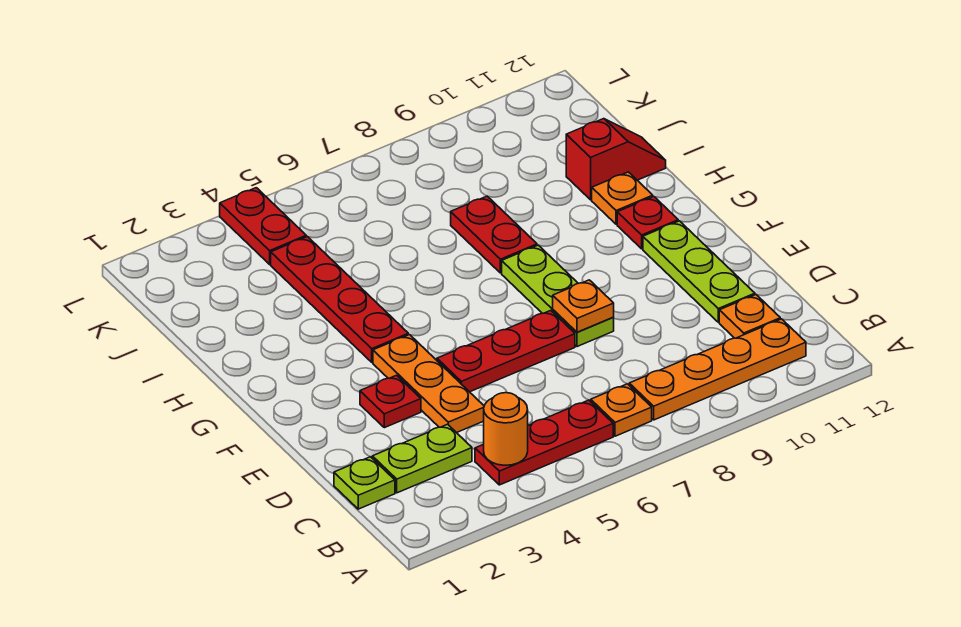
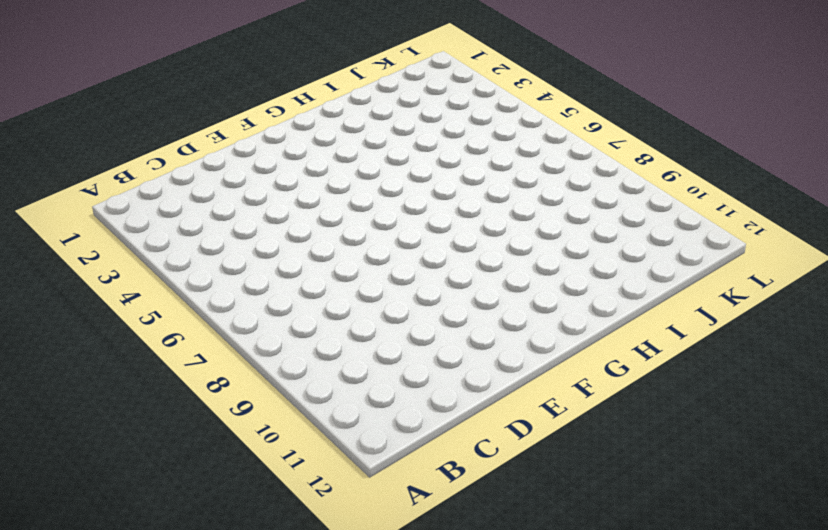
none -> red 1x3 plate [475,400,613,485]
none -> orange 1x1 plate [591,384,652,436]
none -> orange 1x4 plate [629,319,806,420]

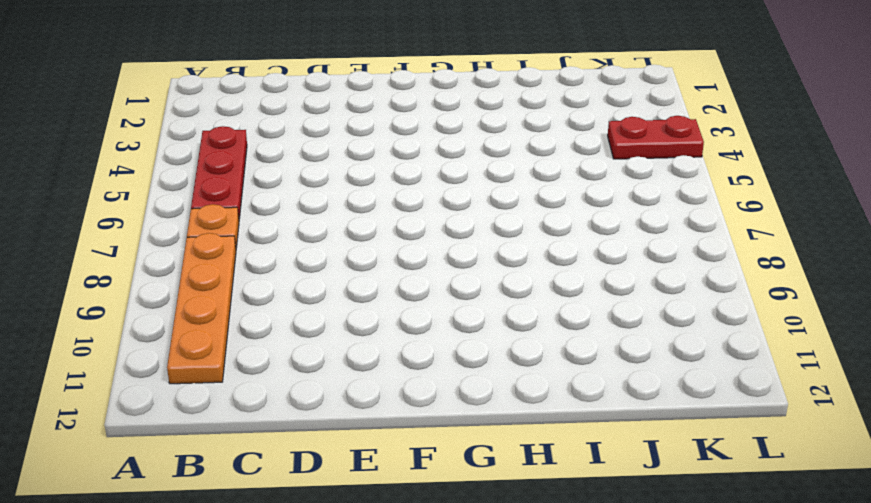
none -> lime 1x1 plate [334,457,395,509]
none -> lime 1x2 plate [372,424,472,493]
none -> orange 1x1 plate [719,295,780,338]

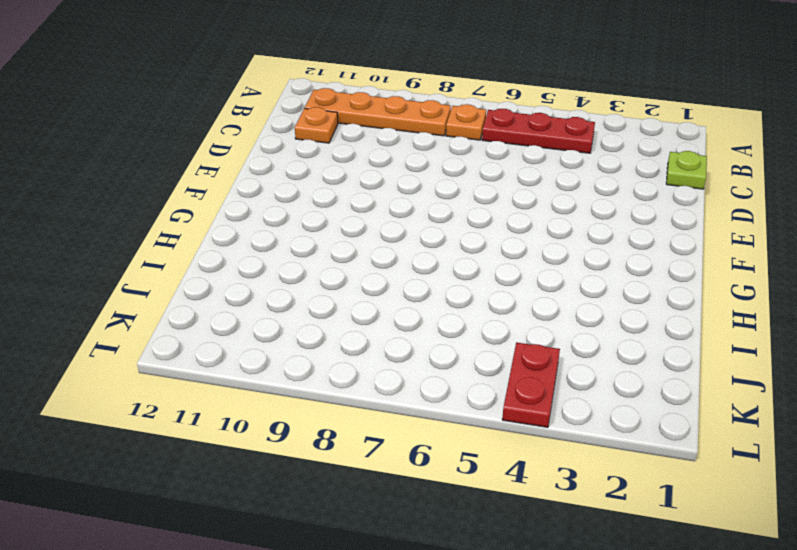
none -> lime 1x2 plate [372,424,472,493]
none -> orange 1x3 plate [373,335,484,433]
none -> lime 1x3 plate [643,221,755,322]

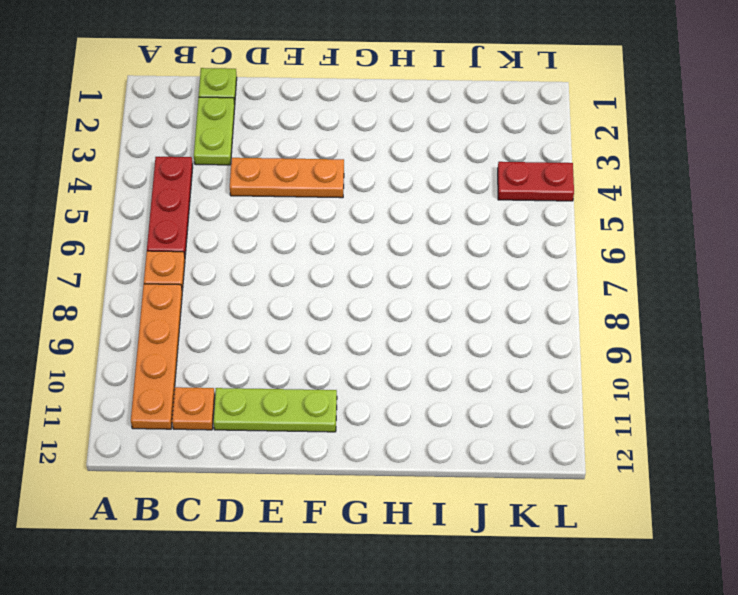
none -> red 1x1 plate [360,375,421,428]
none -> red 1x3 plate [437,310,575,392]
none -> lime 1x3 plate [502,245,614,347]

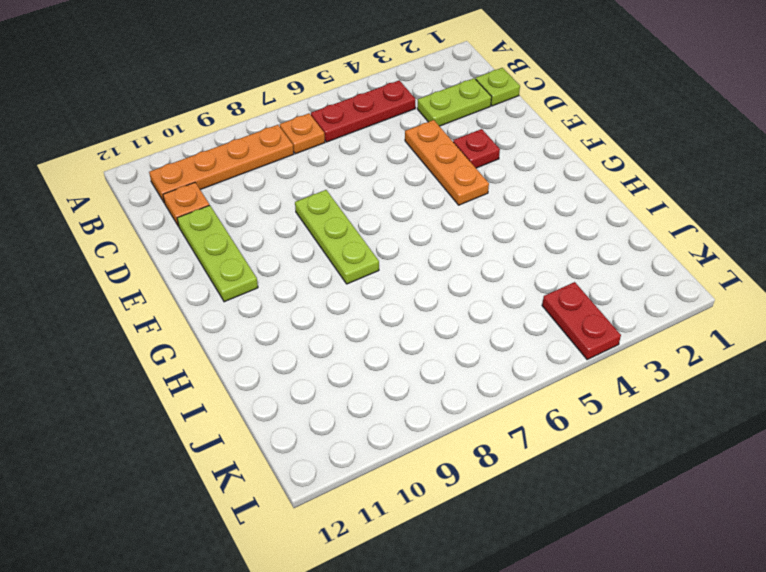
none -> red 1x3 plate [437,310,575,392]
none -> red 1x4 plate [271,236,408,362]
none -> red 1x1 plate [617,196,678,249]

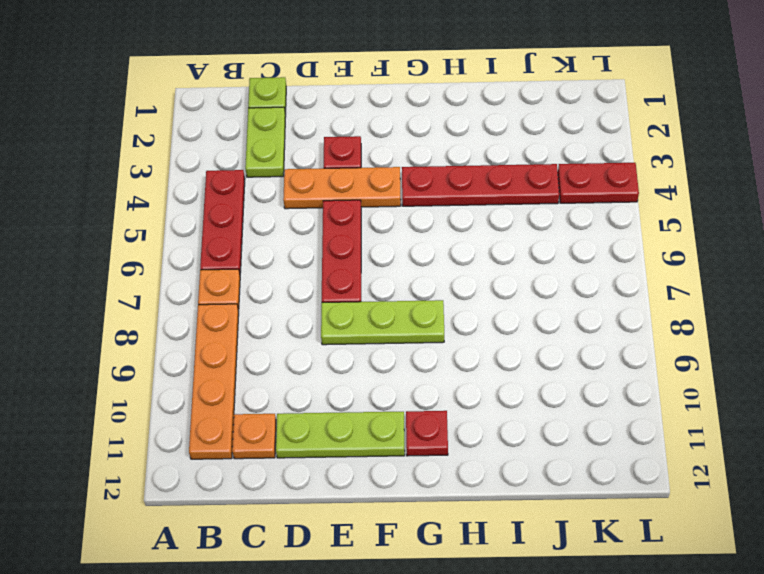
none -> red 1x2 plate [451,196,537,273]
none -> orange 1x1 plate [592,172,653,224]
none -> red 1x2 slope [566,119,666,200]

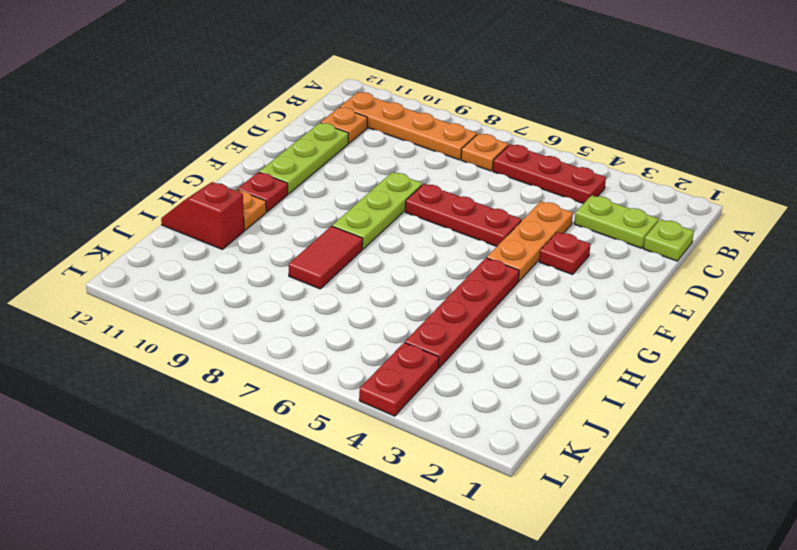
red 1x2 tile [289,226,363,289] -> red 1x2 plate [451,196,537,273]
none -> orange 1x1 round brick [484,393,528,465]
none -> orange 1x1 plate [553,280,614,332]

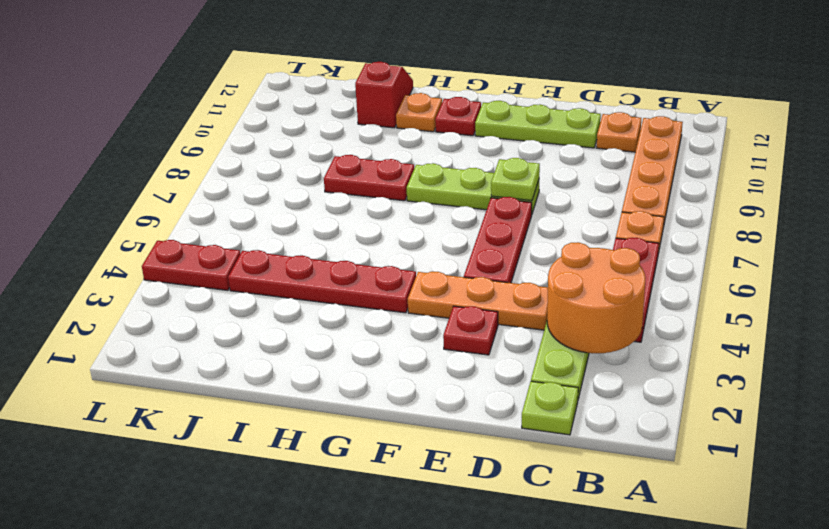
orange 2x2 round brick [547,242,646,353] -> orange 1x1 round brick [484,393,528,465]
lime 1x1 plate [491,158,540,201] -> orange 1x1 plate [553,280,614,332]

